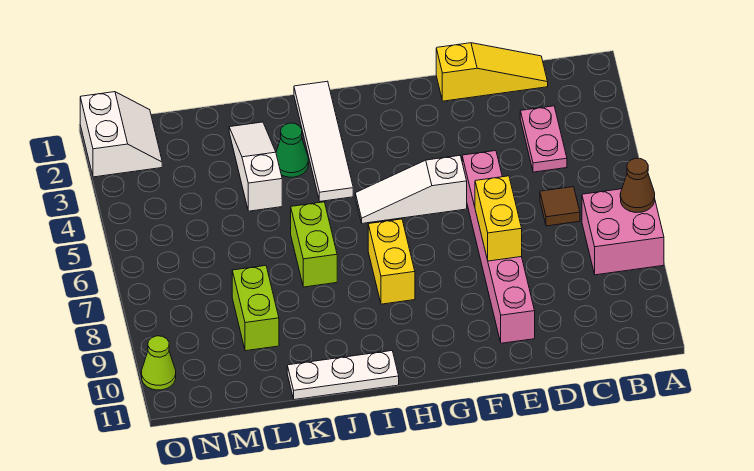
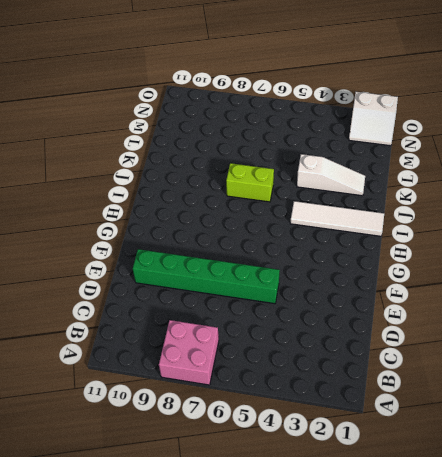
green 1x6 brick [133,249,280,304] -> pink 1x6 brick [462,151,535,343]
none -> yellow 1x3 slope [436,43,548,101]
none -> pink 1x2 plate [520,106,567,172]
none -> brown 1x1 tile [540,187,580,226]

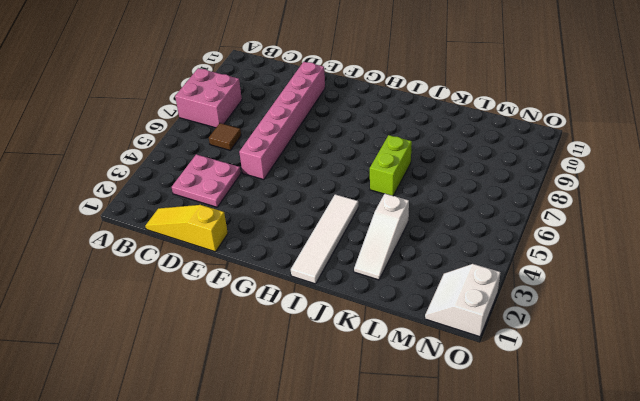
pink 2x2 plate [172,154,241,207] -> pink 1x2 plate [520,106,567,172]
none -> white 1x3 slope [355,156,467,223]
none -> yellow 1x2 brick [368,219,415,304]
none -> white 1x3 plate [287,351,399,400]

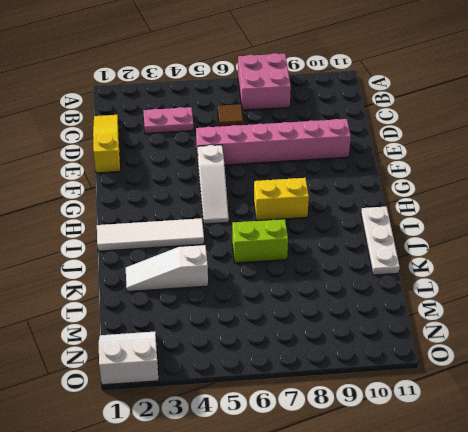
none -> green 1x1 cone [276,123,308,177]
none -> lime 1x2 brick [232,266,279,351]
none -> lime 1x1 cone [141,336,176,390]

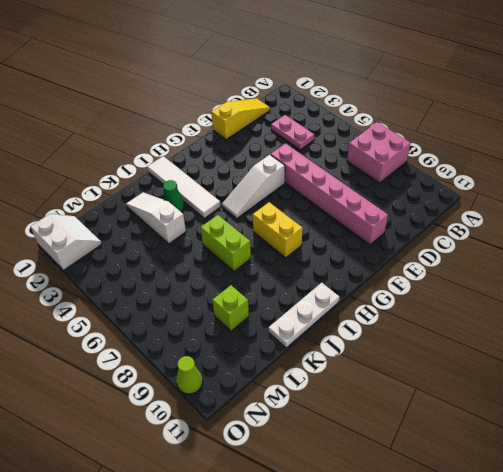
lime 1x1 brick [213,285,249,331] -> lime 1x2 brick [232,266,279,351]
none -> brown 1x1 tile [540,187,580,226]
none -> brown 1x1 cone [620,158,655,213]
none -> yellow 1x2 brick [475,176,522,261]

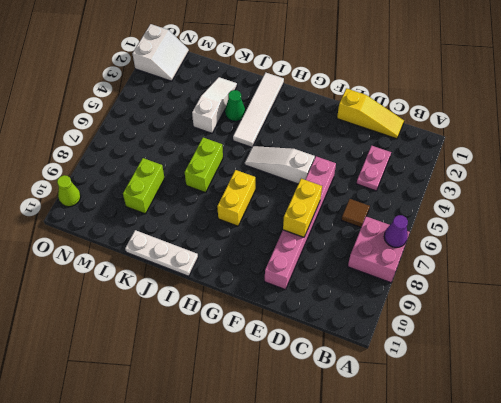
purple 1x1 cone [384,215,408,247] -> brown 1x1 cone [620,158,655,213]

